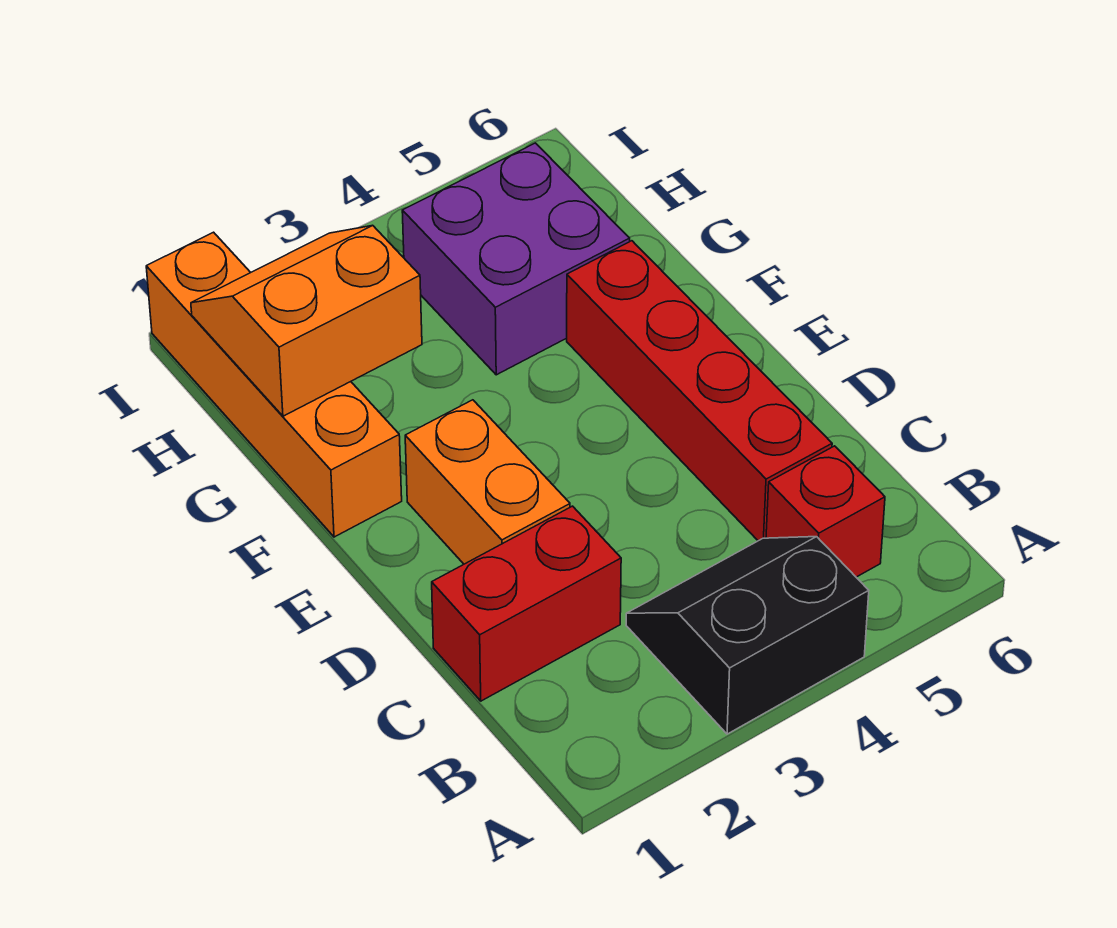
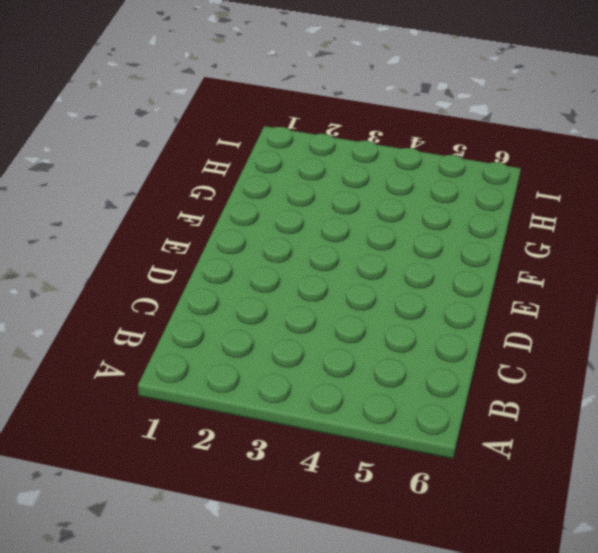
none -> black 2x2 slope [626,537,869,734]
none -> red 1x1 brick [766,446,885,577]

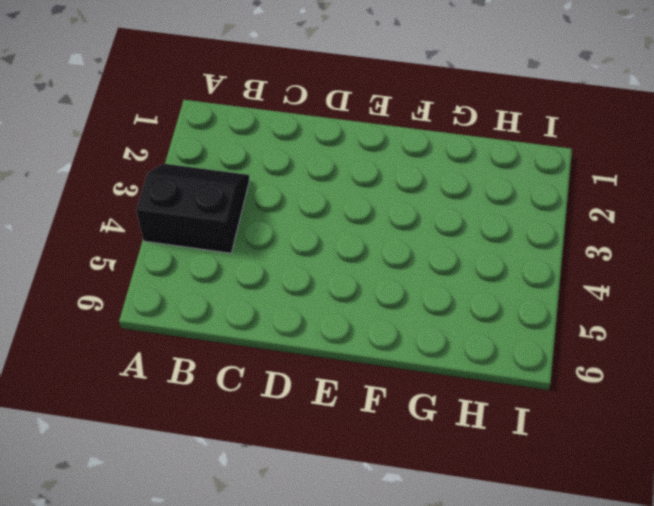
black 2x2 slope [136,164,249,253] -> black 2x2 slope turned to [626,537,869,734]
none -> red 1x1 brick [766,446,885,577]
none -> red 1x2 brick [432,506,621,701]

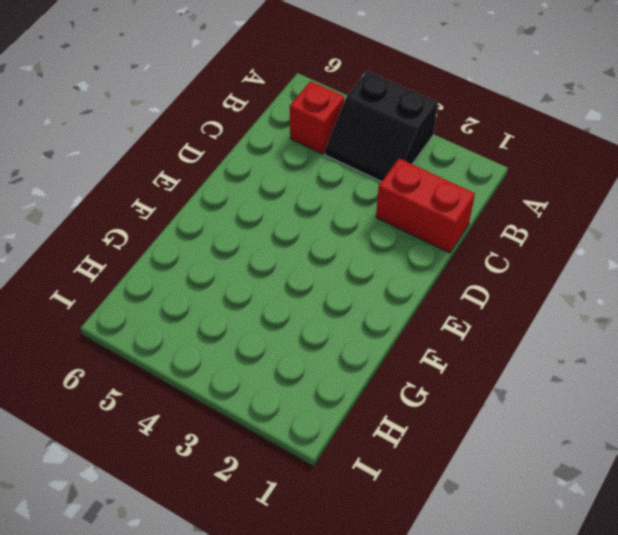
none -> red 1x4 brick [567,241,832,541]
none -> orange 1x2 brick [405,400,570,564]

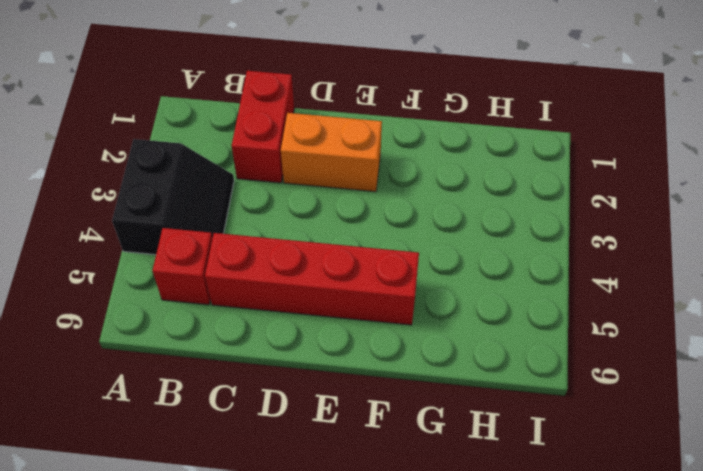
none -> orange 1x4 brick [146,232,402,537]
none -> purple 2x2 brick [402,143,630,375]

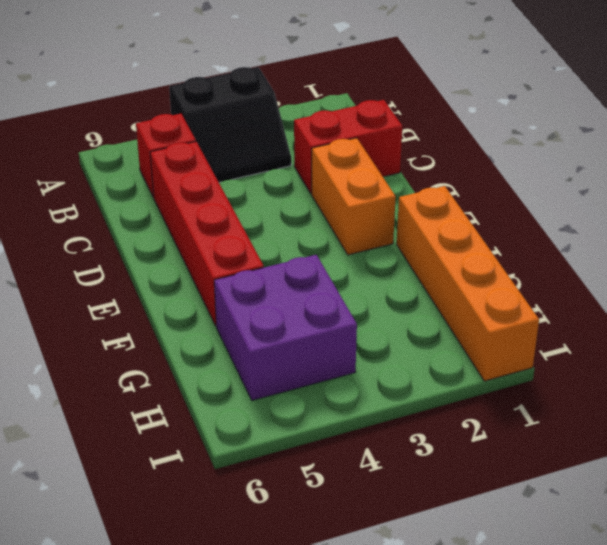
none -> orange 2x2 slope [191,225,422,416]

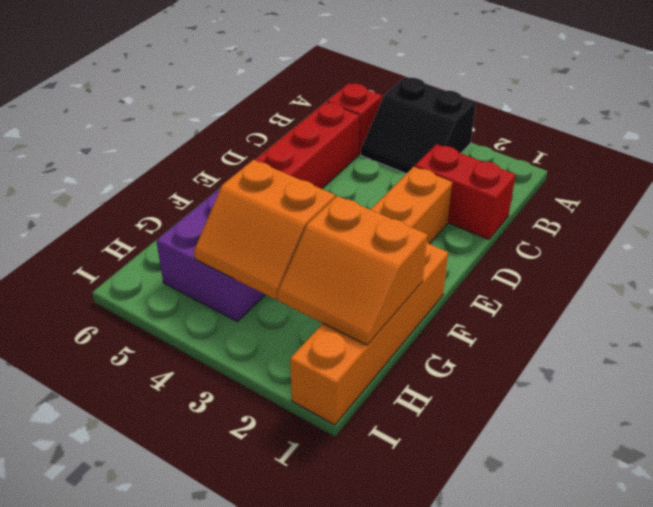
orange 2x2 slope [194,160,335,300] -> none

